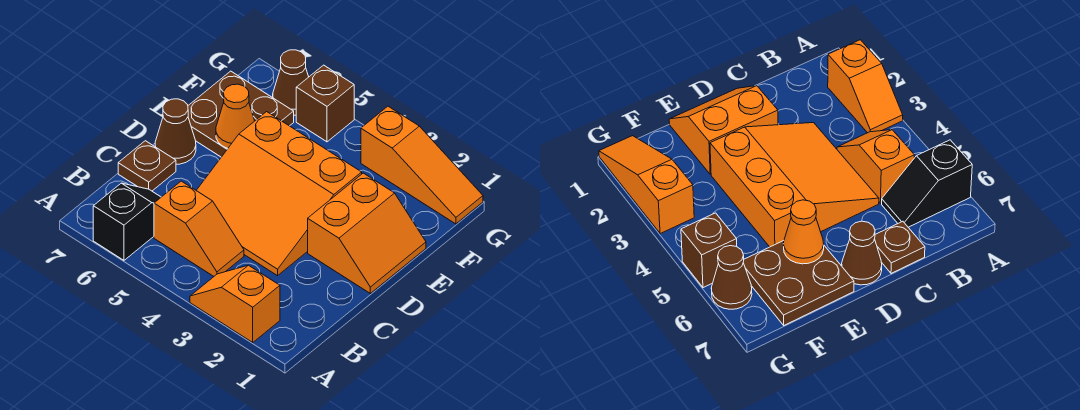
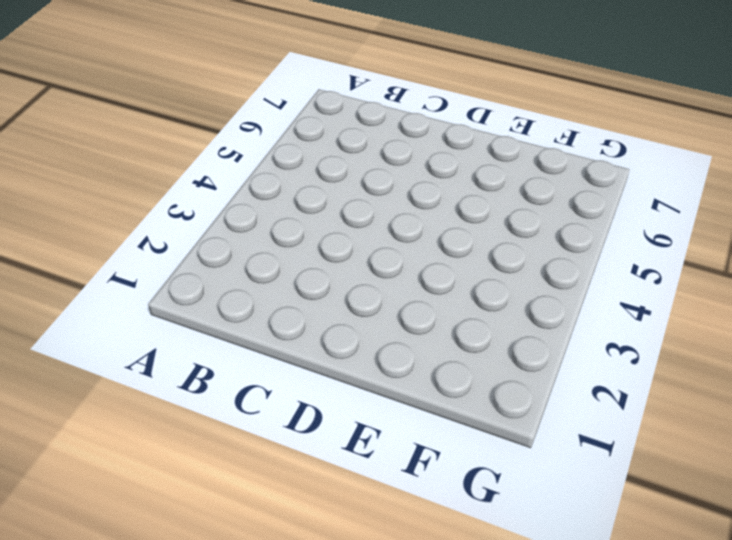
none -> orange 1x2 slope [190,265,280,342]
none -> black 1x2 slope [93,183,161,260]
none -> orange 1x2 slope [154,181,244,276]

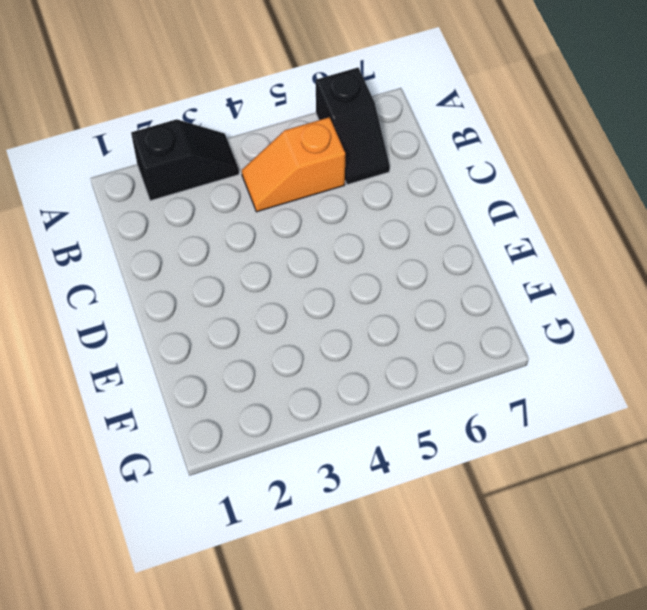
black 1x2 slope [131,119,239,201] -> orange 1x2 slope [190,265,280,342]
none -> orange 3x3 slope [196,112,362,276]
none -> brown 1x1 plate [118,141,176,191]
none -> orange 2x2 slope [308,173,426,293]

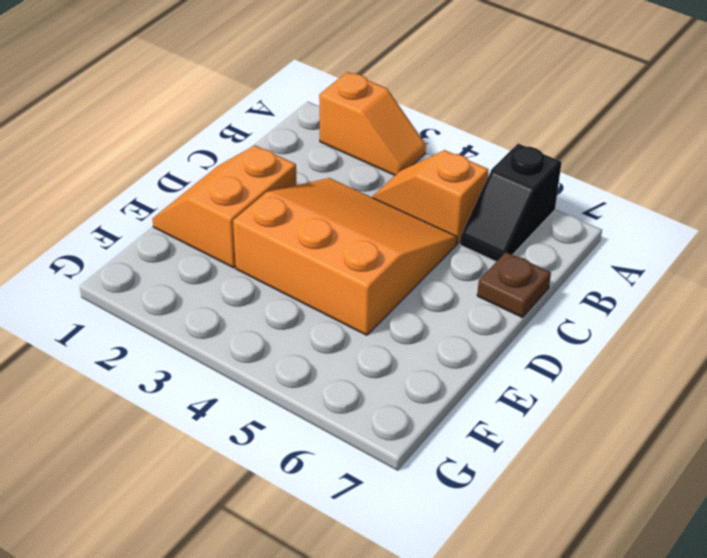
none -> brown 1x1 cone [155,99,196,164]
none -> brown 2x2 plate [188,71,294,157]
none -> orange 1x3 slope [361,106,483,224]

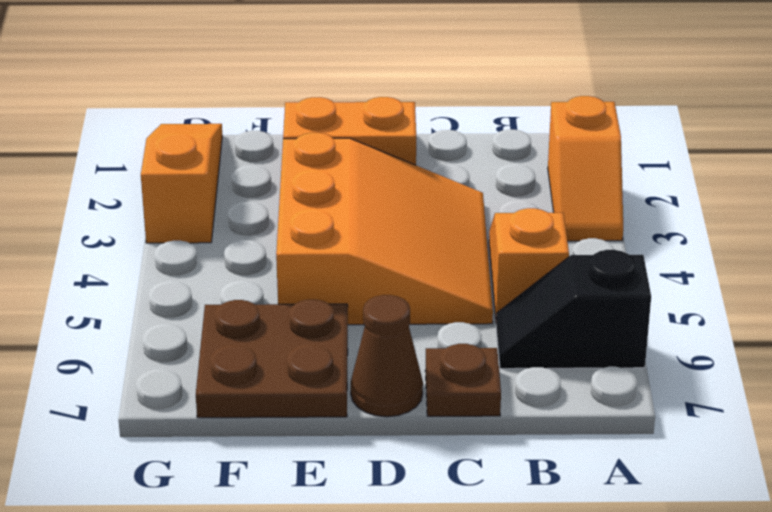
none -> brown 1x1 brick [296,65,354,142]
none -> brown 1x1 cone [273,50,309,115]
none -> orange 1x1 cone [216,84,254,148]

